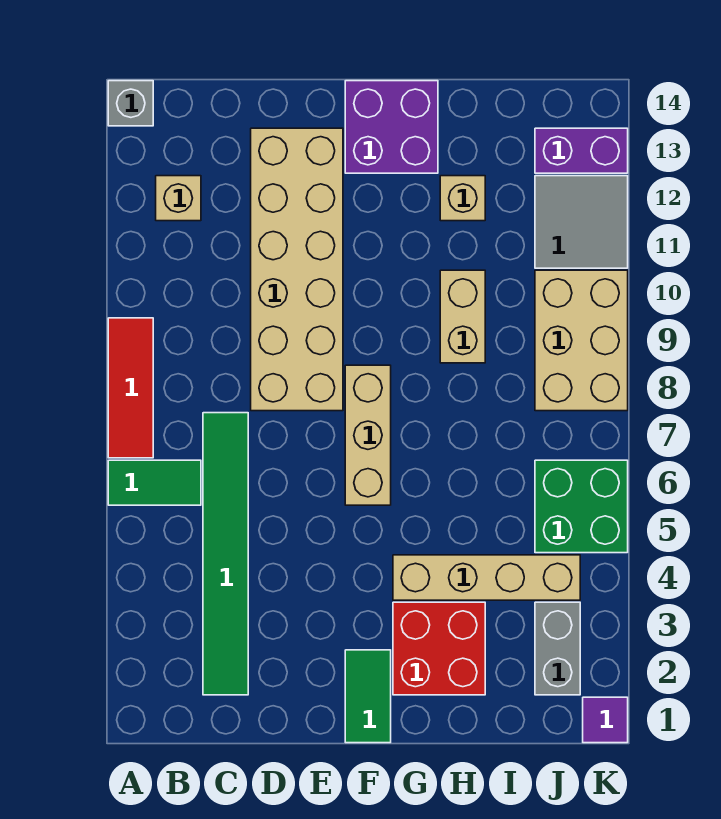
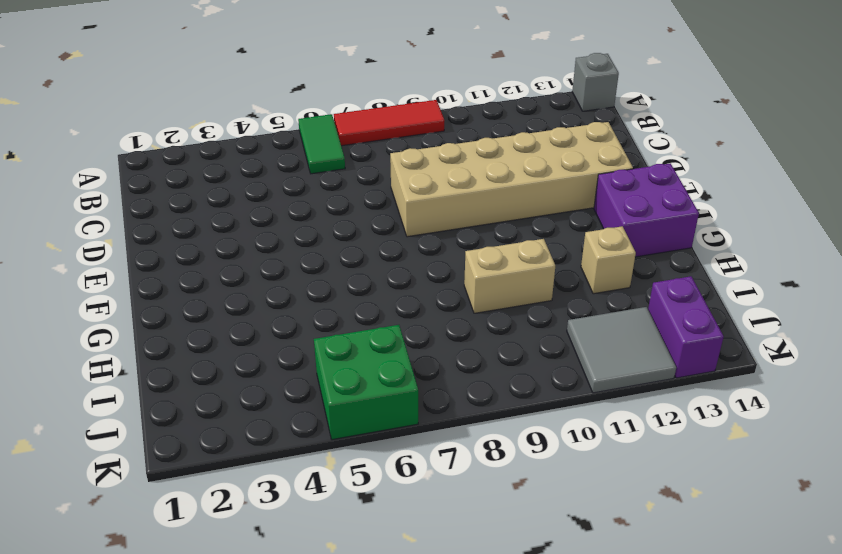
none -> tan 1x1 brick [156,176,201,221]
none -> green 1x6 tile [203,413,248,695]
none -> green 1x2 tile [345,650,391,743]

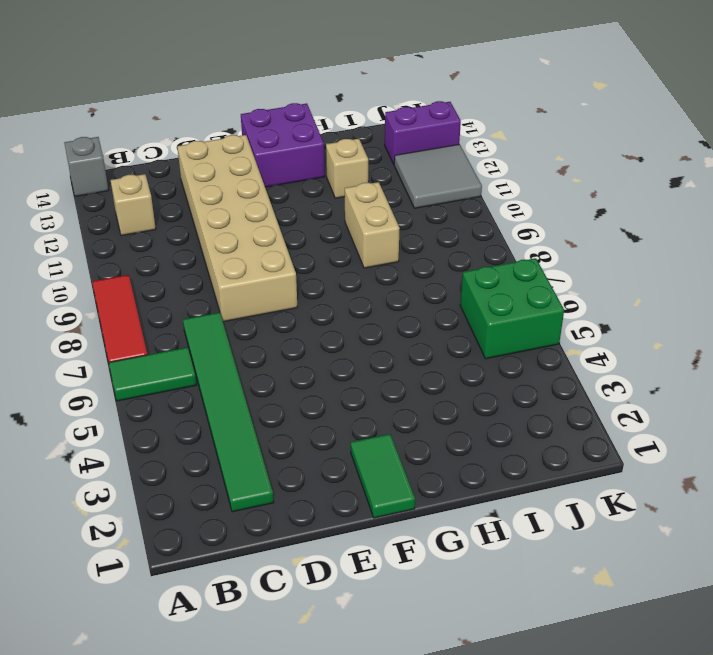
none -> tan 1x3 brick [345,365,391,505]
none -> red 2x2 brick [393,602,485,695]
none -> tan 1x4 brick [393,555,580,600]

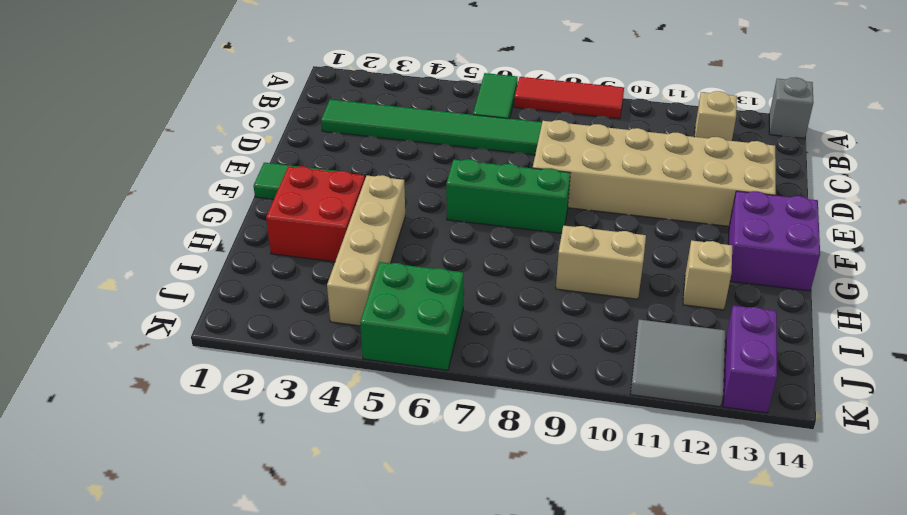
green 1x3 brick [446,159,570,233] -> tan 1x3 brick [345,365,391,505]
none -> grey 1x2 brick [535,602,580,695]
none -> tan 2x3 brick [535,270,628,411]
none -> purple 1x1 tile [583,697,628,743]

